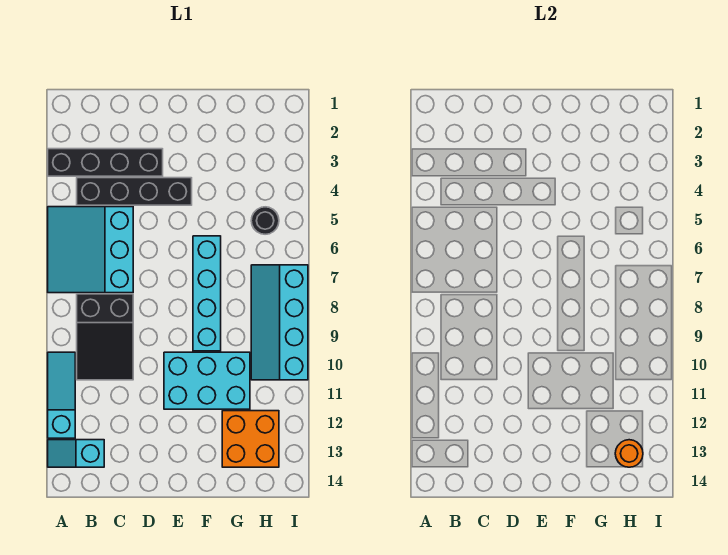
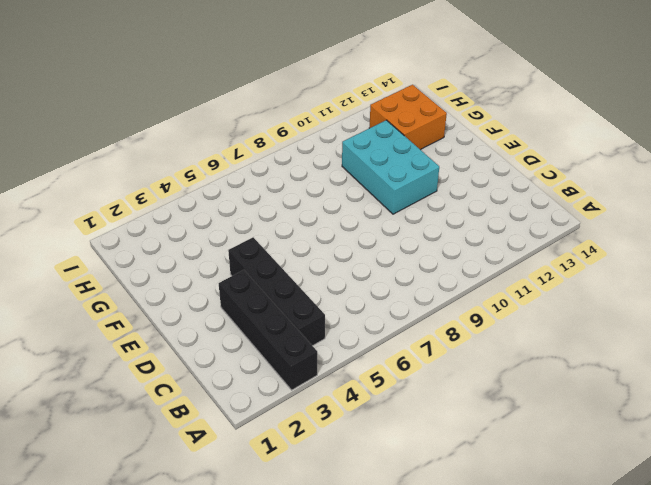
none -> cyan 3x3 slope [48,207,133,293]
none -> cyan 1x3 slope [48,352,75,438]
none -> cyan 1x2 slope [48,440,104,467]

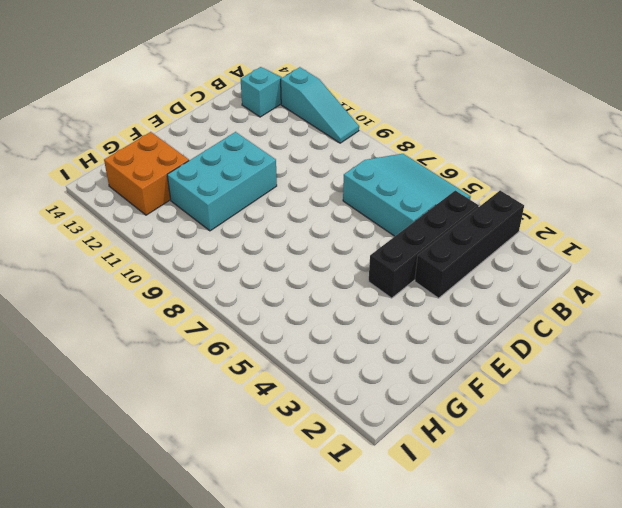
none -> black 2x3 slope [77,294,133,380]
none -> cyan 1x4 brick [193,236,221,351]
none -> black 1x1 round brick [251,207,279,234]

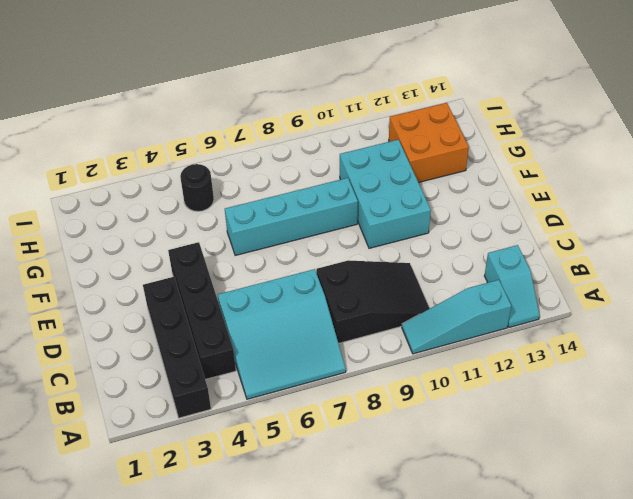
none -> cyan 2x4 slope [251,265,308,380]
none -> orange 1x1 round brick [615,440,643,467]

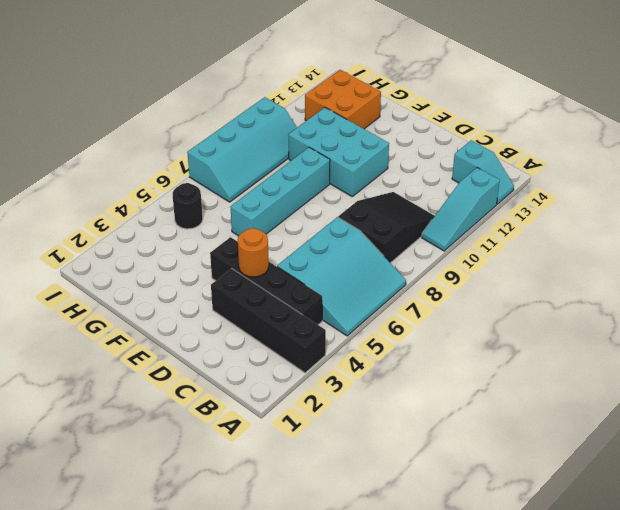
orange 1x1 round brick [238,228,269,277] -> orange 1x1 round brick moved to [615,440,643,467]

